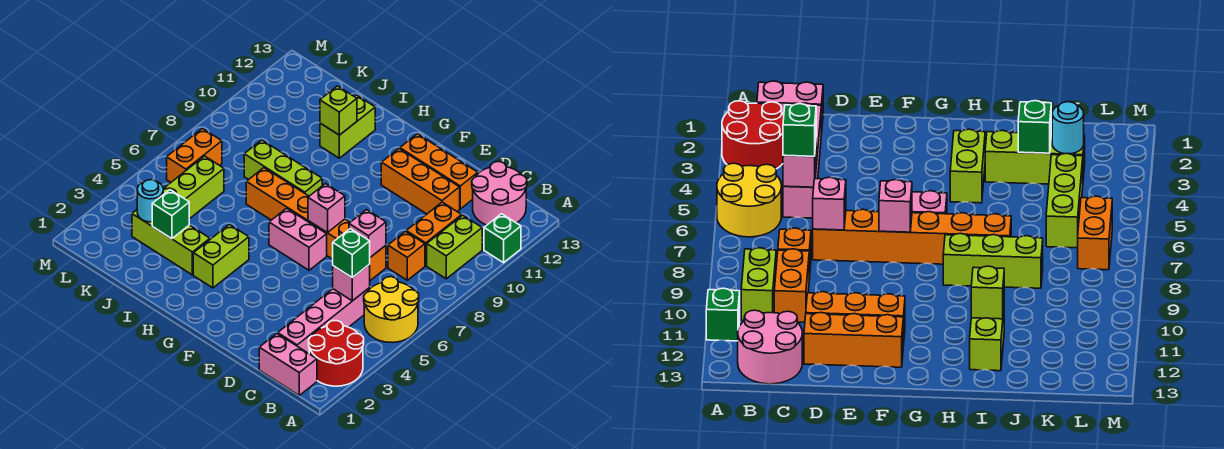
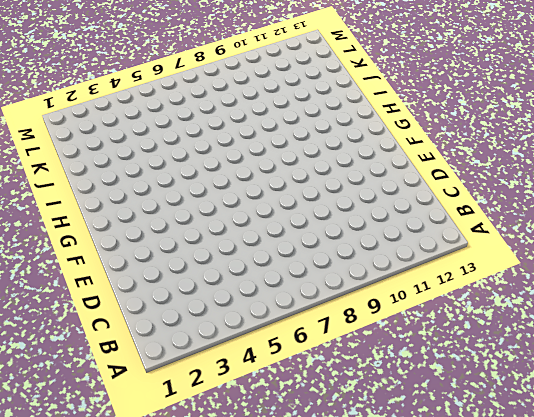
none -> red 2x2 round brick [309,321,364,386]
none -> yellow 2x2 round brick [364,277,419,343]
none -> green 1x1 brick [484,214,521,263]

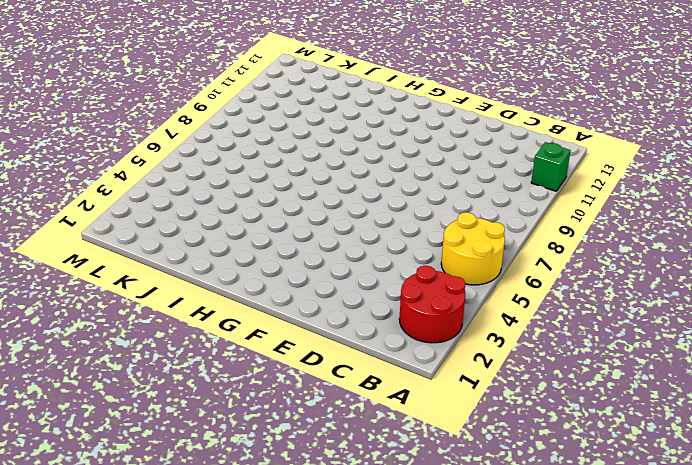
none -> pink 1x2 brick [259,334,317,395]
none -> lime 1x2 brick [427,215,482,279]
none -> pink 2x2 round brick [472,162,527,225]

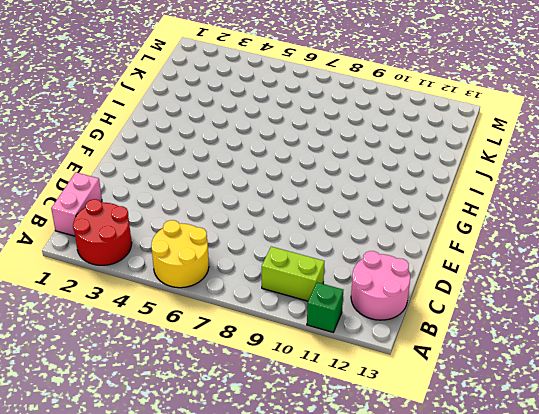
none -> pink 1x4 brick [278,288,370,353]
none -> orange 1x1 brick [388,231,425,280]
none -> orange 1x2 brick [406,202,462,266]

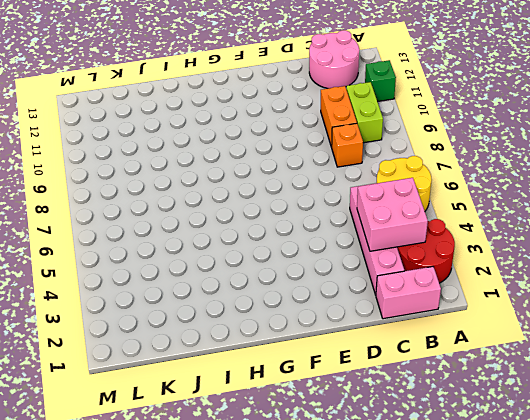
pink 2x2 brick [357,178,428,251] -> none
none -> orange 1x6 brick [246,168,386,281]
none -> orange 1x3 brick [381,149,460,214]
none -> orange 1x3 brick [400,134,478,209]

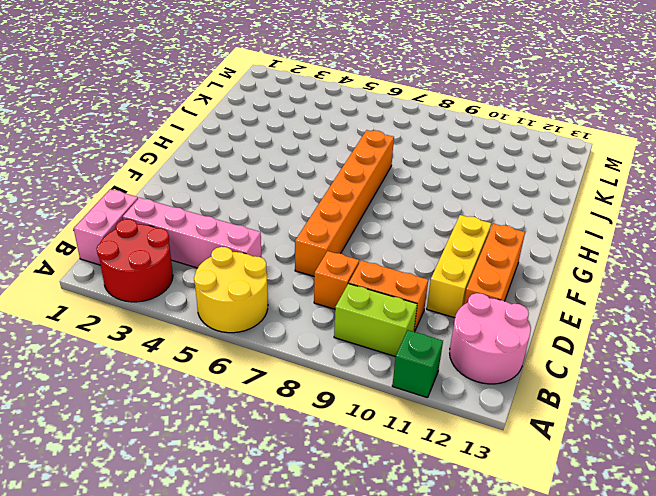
yellow 1x3 brick [427,215,491,318] -> orange 1x3 brick [381,149,460,214]
none -> pink 1x2 brick [269,208,327,270]
none -> lime 1x2 brick [193,224,249,288]
none -> lime 1x3 brick [244,140,322,196]

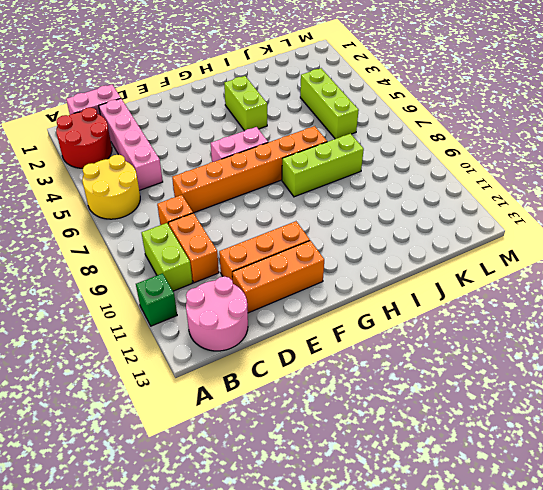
none -> lime 1x3 brick [132,210,210,275]
none -> lime 1x2 brick [320,95,375,158]
none -> orange 1x2 brick [167,128,222,182]

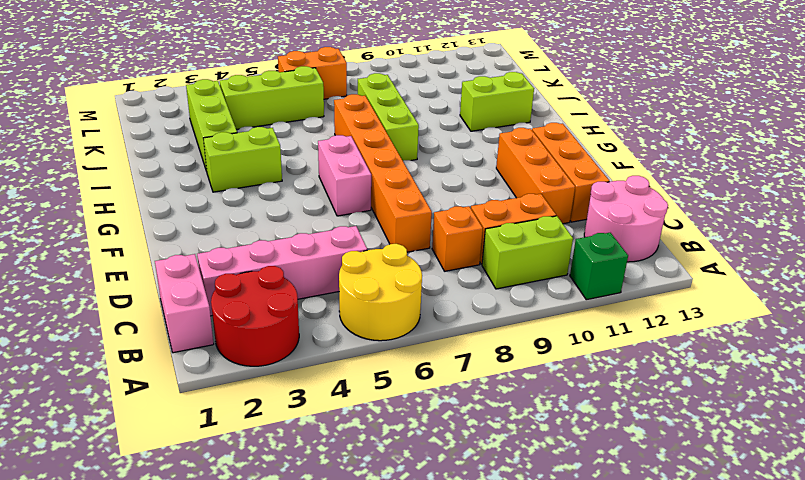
none -> pink 1x1 brick [333,264,370,301]
none -> pink 1x1 brick [349,210,386,257]
none -> pink 1x1 brick [308,184,345,233]

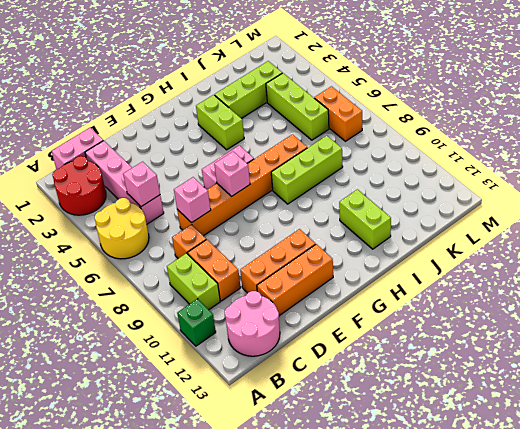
none -> lime 1x1 brick [320,86,357,135]
none -> green 1x1 brick [152,190,189,239]
none -> cyan 1x1 round brick [137,180,163,222]

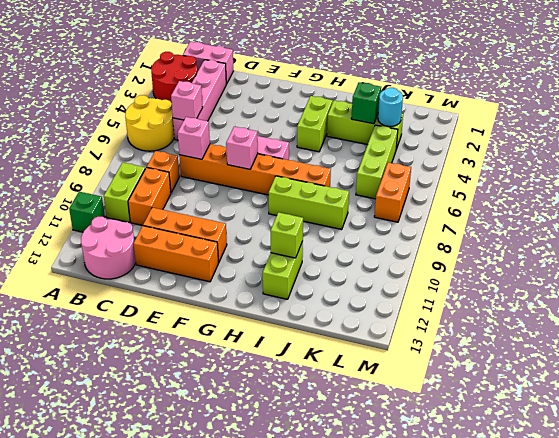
none -> green 1x1 brick [333,229,370,278]

